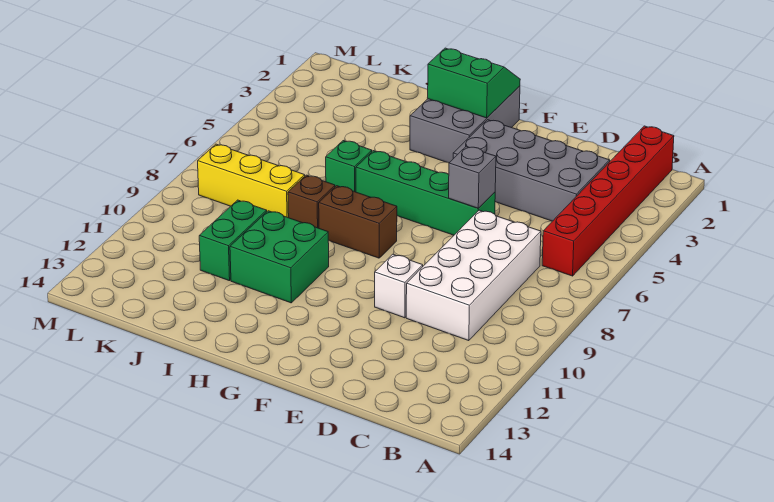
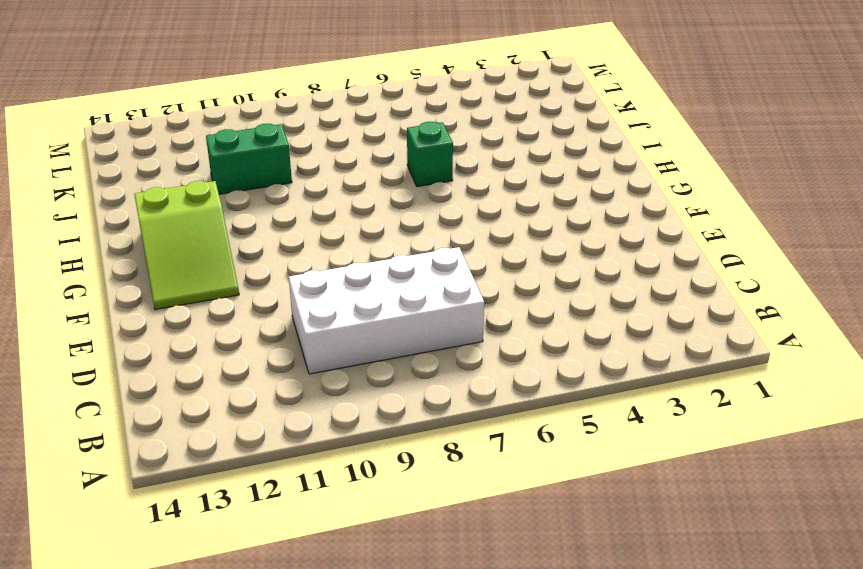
lime 2x3 slope [134,181,239,310] -> none
none -> red 1x6 brick [542,126,674,276]
none -> grey 2x4 brick [453,120,610,221]
none -> green 1x4 brick [356,151,495,235]

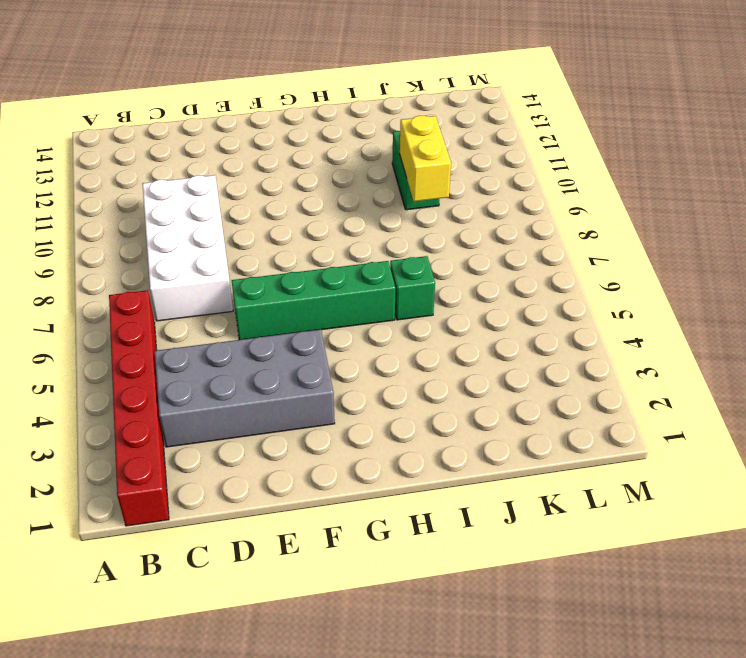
yellow 1x2 brick [400,116,451,201] -> none
none -> white 1x1 brick [375,254,423,318]
none -> grey 2x3 brick [410,86,520,163]
none -> brown 1x2 brick [319,186,397,258]

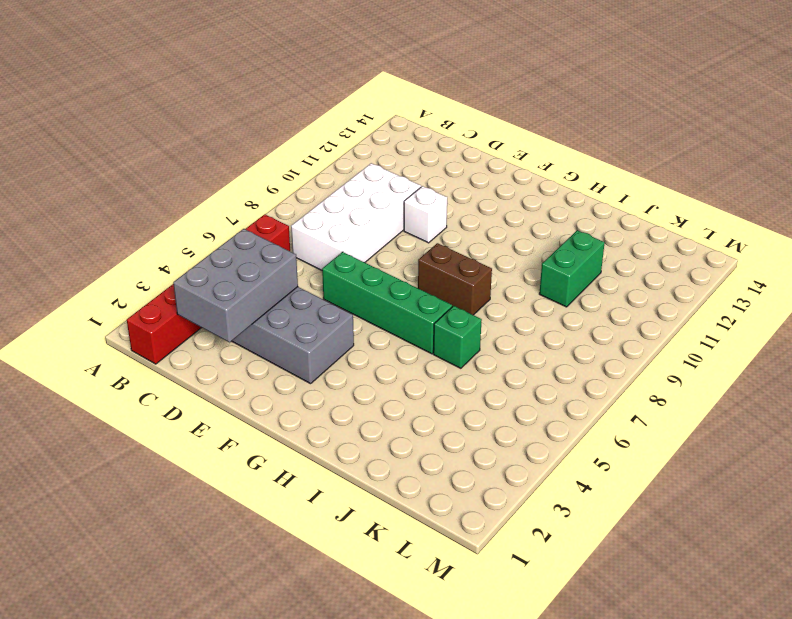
grey 2x3 brick [173,229,298,342] -> grey 2x3 brick moved to [410,86,520,163]
none -> green 2x2 brick [230,211,329,303]
none -> brown 1x1 brick [288,175,335,228]
none -> yellow 1x3 brick [198,144,305,218]

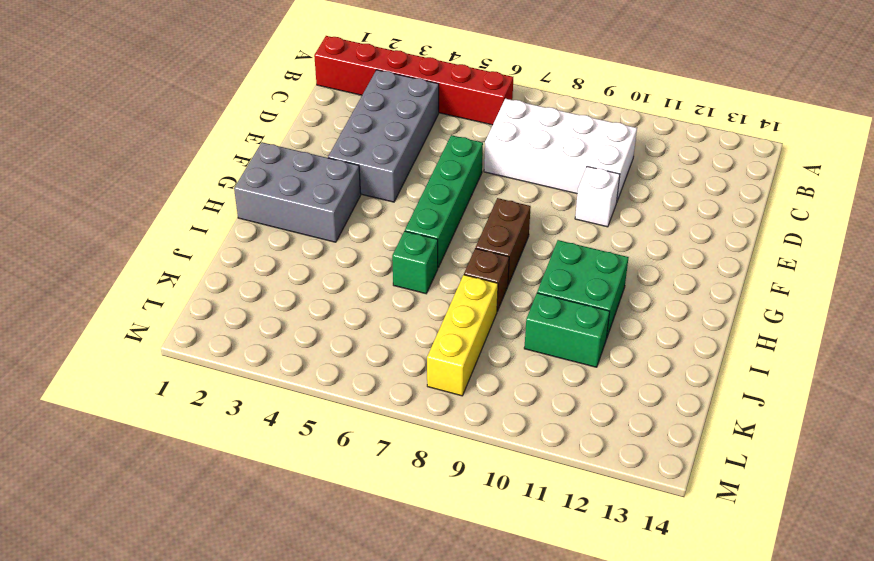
none -> grey 1x1 brick [449,146,496,208]
none -> green 2x2 slope [428,48,520,118]

